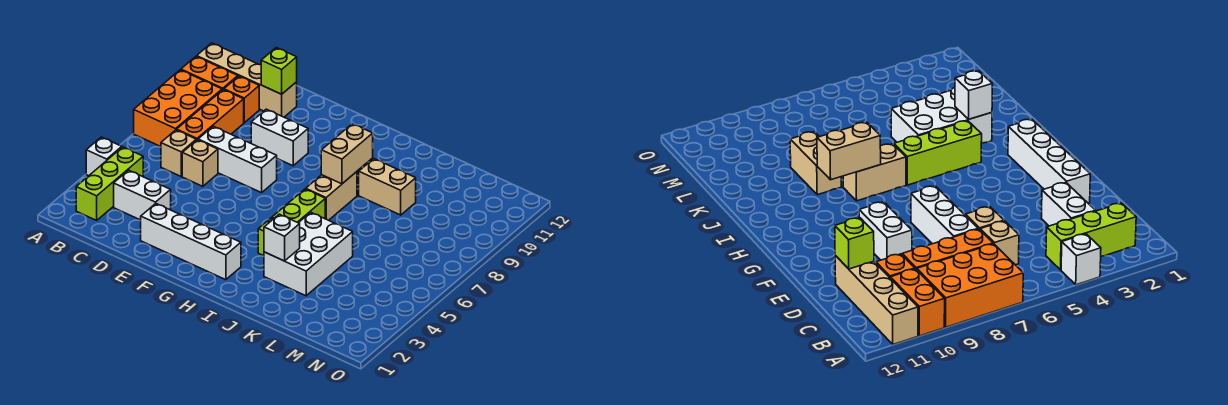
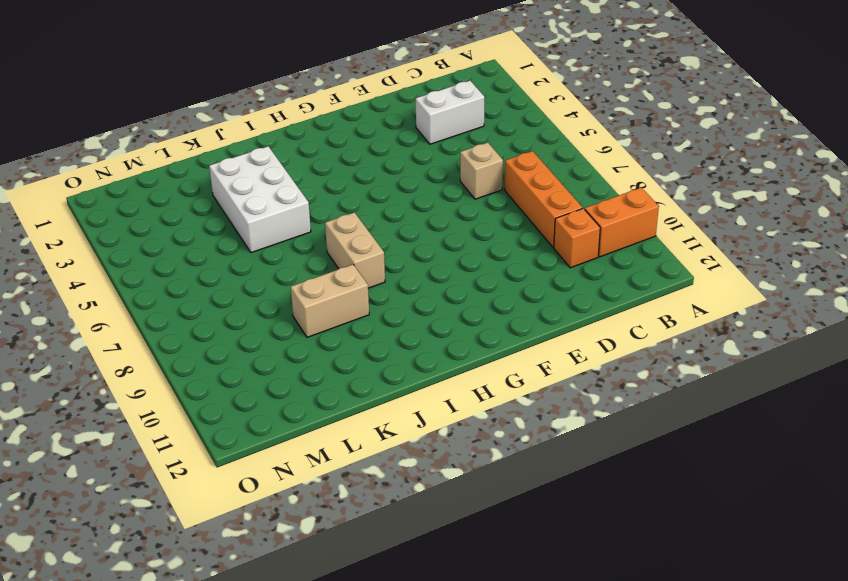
none -> white 1x1 brick [86,137,122,176]
none -> orange 2x3 brick [134,70,222,147]
none -> tan 1x4 brick [197,43,297,117]

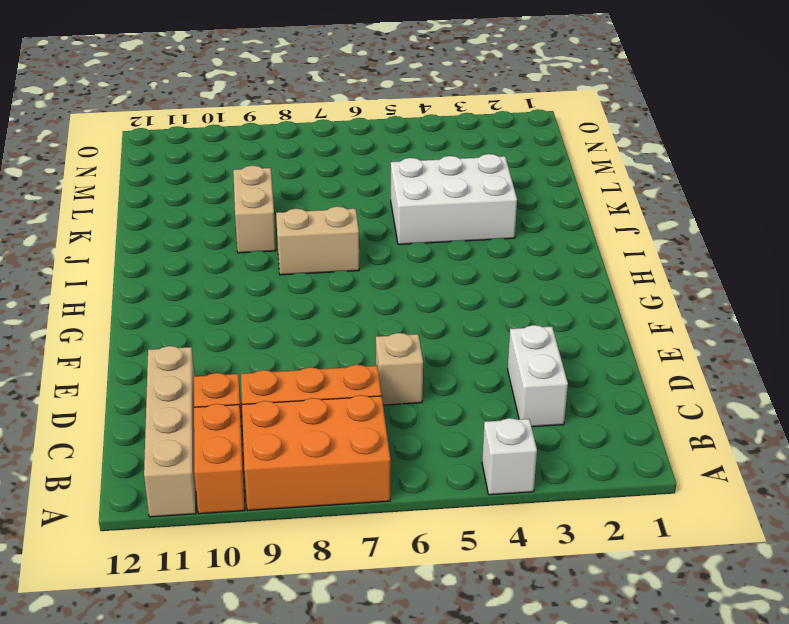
none -> lime 1x3 brick [76,147,143,220]
none -> tan 1x1 brick [161,130,196,176]
none -> white 1x3 brick [198,126,277,193]

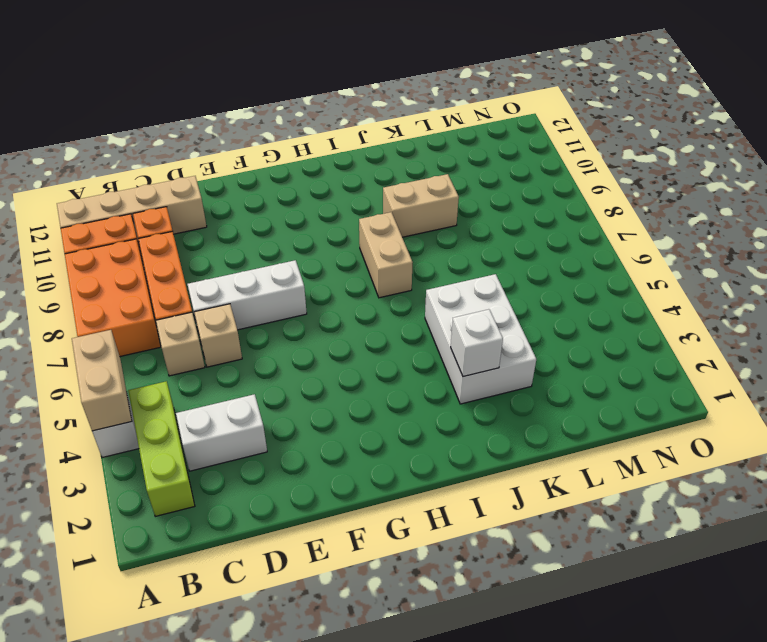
tan 1x2 brick [72,330,132,431] -> tan 1x2 brick moved to [321,124,373,184]
none -> white 1x4 brick [141,204,241,280]
none -> white 1x2 brick [251,109,308,166]
none -> lime 1x3 brick [258,189,325,256]

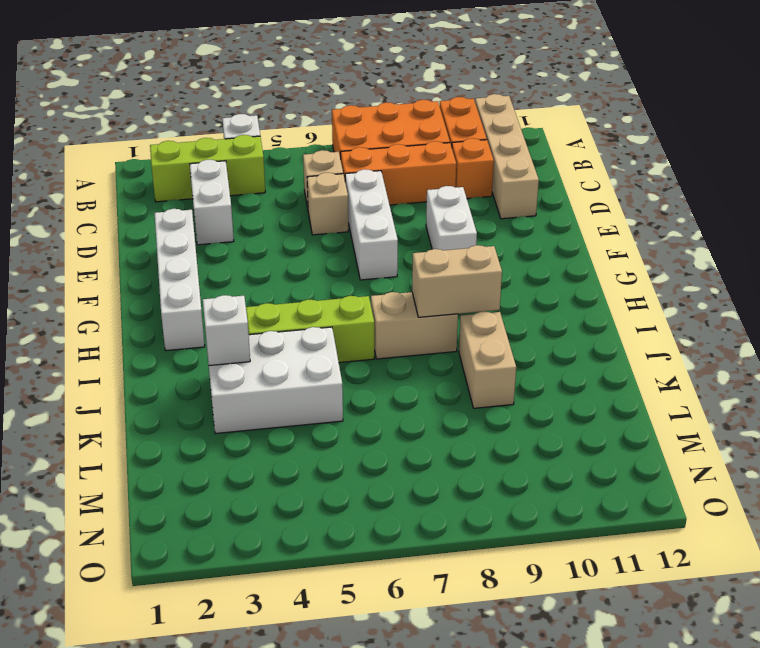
none -> lime 1x1 brick [261,48,297,94]

